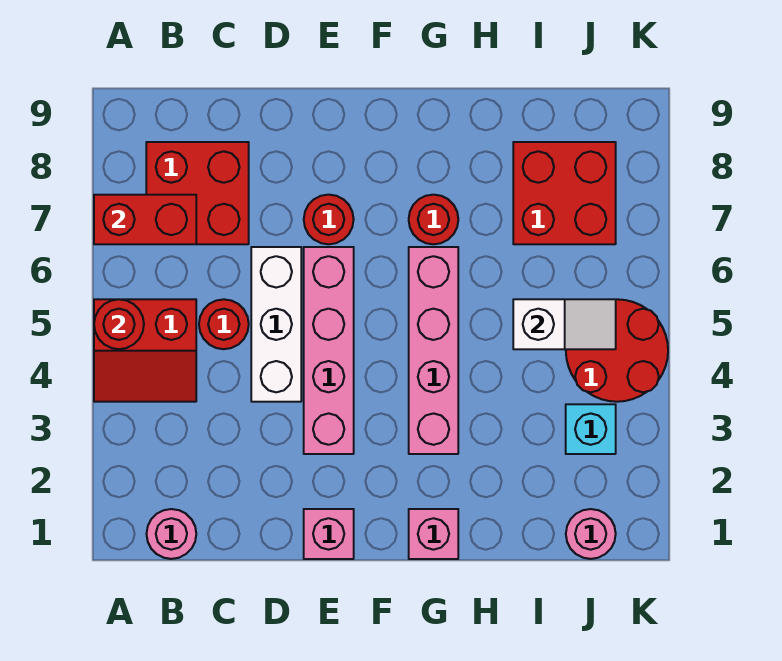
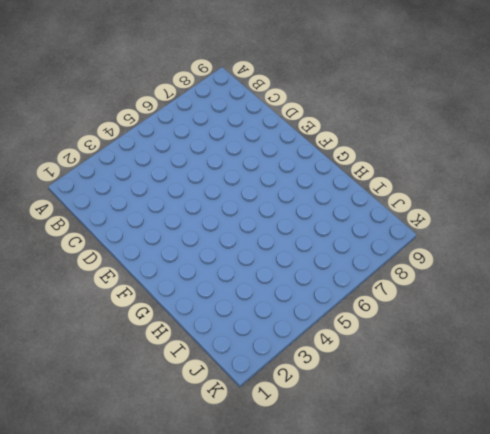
none -> red 2x2 slope [94,299,196,402]
none -> pink 1x1 round brick [147,509,196,559]
none -> red 2x2 brick [146,142,249,244]

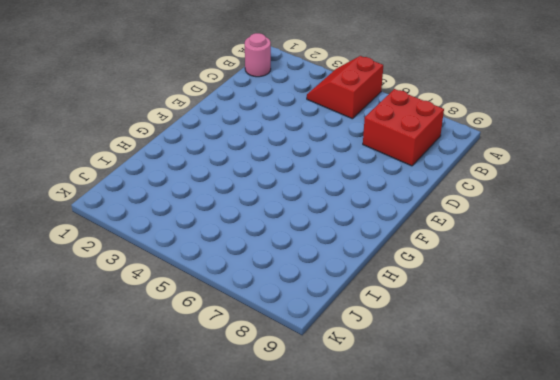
none -> red 1x1 round brick [199,299,249,349]
none -> white 1x3 brick [251,247,301,402]
none -> pink 1x1 brick [304,509,354,559]

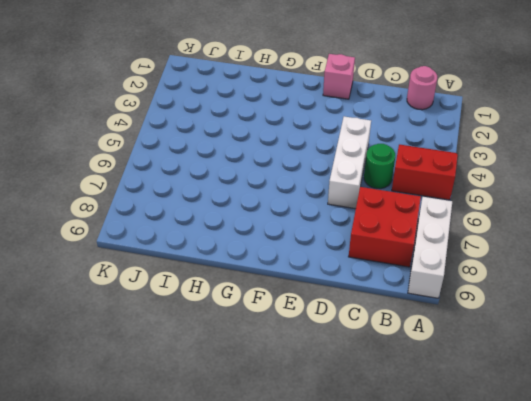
white 1x3 brick [408,197,452,298] -> none
green 1x1 round brick [364,144,395,189] -> red 1x1 round brick [199,299,249,349]
none -> pink 1x4 brick [304,247,354,454]
none -> red 1x1 round brick [304,195,354,244]
none -> pink 1x1 brick [409,509,458,559]

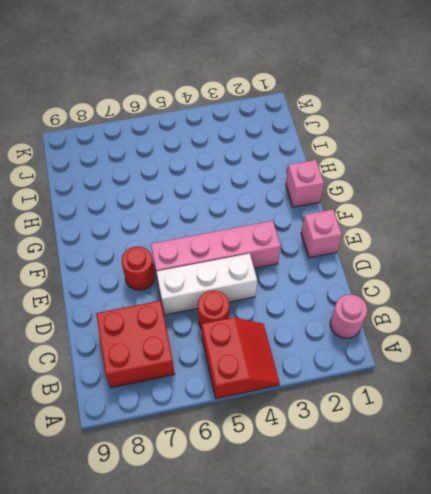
none -> pink 1x4 brick [409,247,458,454]
none -> red 1x1 round brick [409,195,458,244]
none -> red 2x2 brick [513,142,616,244]

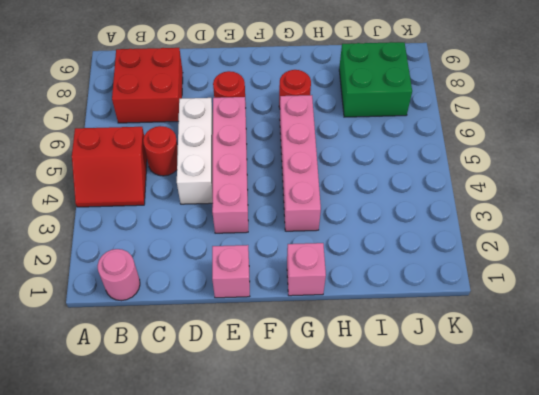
green 2x2 brick [339,42,412,117] -> red 2x2 brick [513,142,616,244]
none -> pink 1x1 round brick [566,509,616,559]
none -> cyan 1x1 brick [566,404,616,454]
none -> red 2x2 round brick [566,299,668,402]

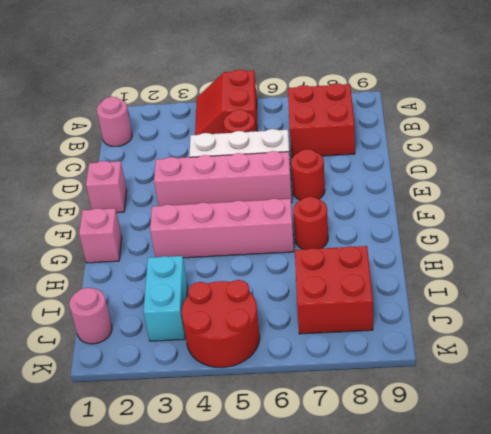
cyan 1x2 brick [144,256,187,341] -> cyan 1x1 brick [566,404,616,454]
none -> red 1x1 round brick [94,299,144,349]
none -> red 1x2 brick [94,195,196,244]
none -> white 1x2 slope [513,299,616,349]

